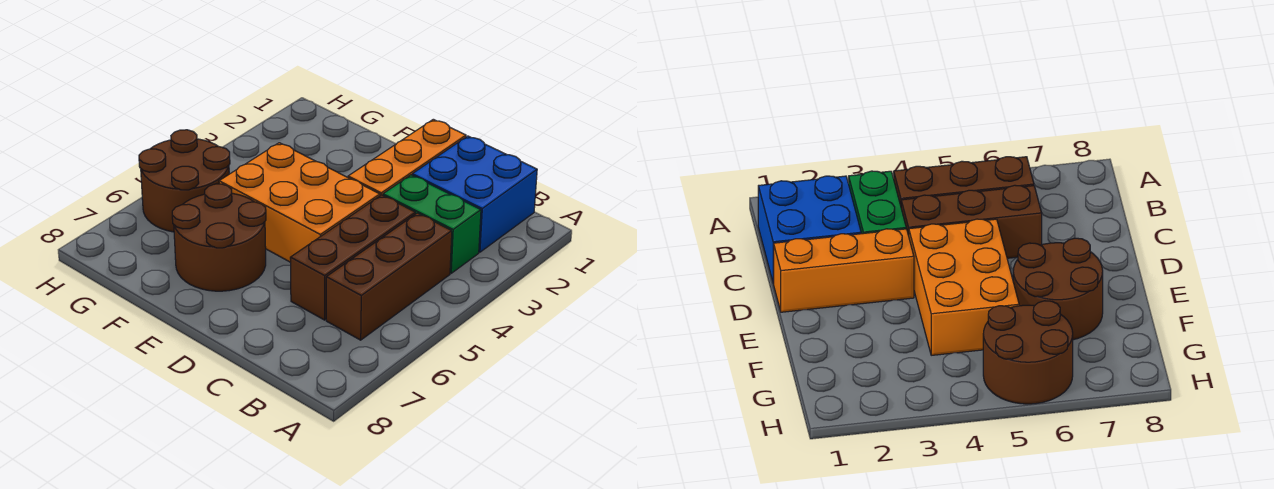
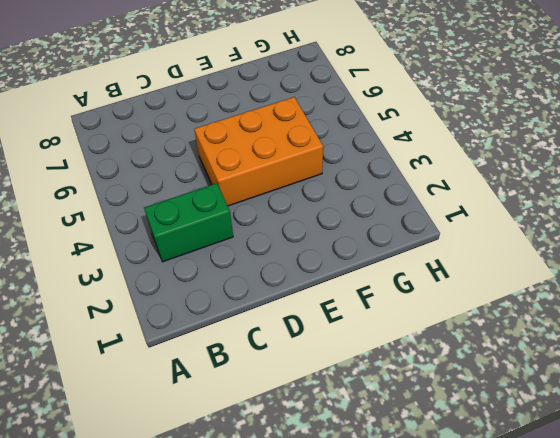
none -> blue 2x2 brick [412,136,537,252]
none -> brown 1x3 brick [326,213,452,340]

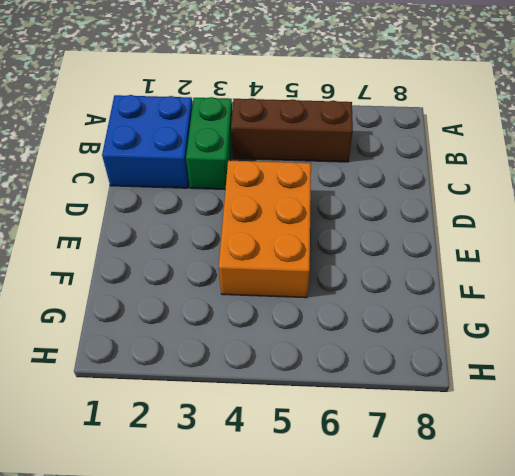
none -> brown 1x3 brick [290,195,415,320]
none -> orange 1x3 brick [348,119,466,196]

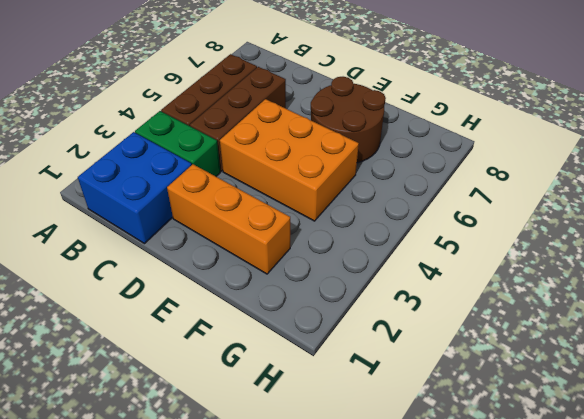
orange 1x3 brick [167,164,290,274] -> orange 1x3 brick turned to [348,119,466,196]
none -> brown 2x2 round brick [139,130,230,232]

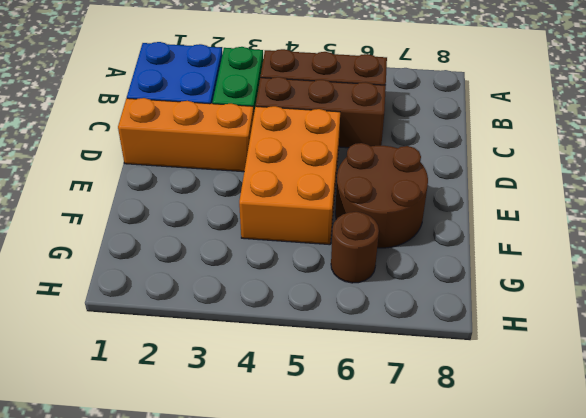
brown 1x1 round brick [331,212,379,283] -> brown 2x2 round brick [139,130,230,232]

